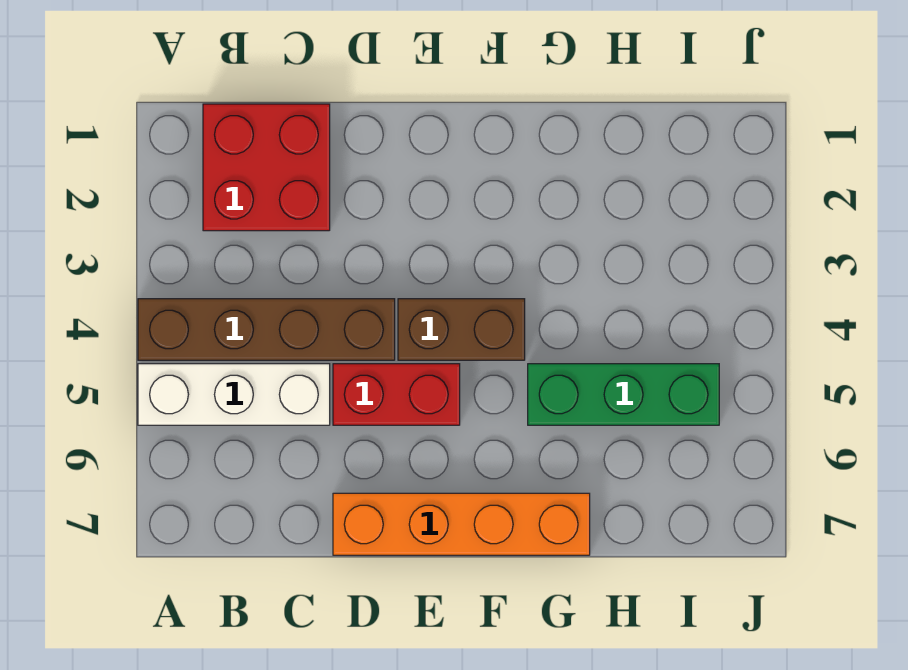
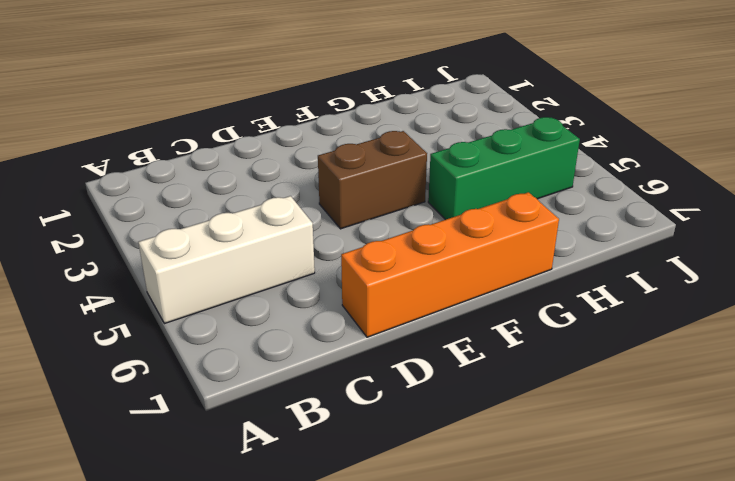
none -> brown 1x4 brick [138,299,395,360]
none -> red 2x2 brick [203,104,330,231]

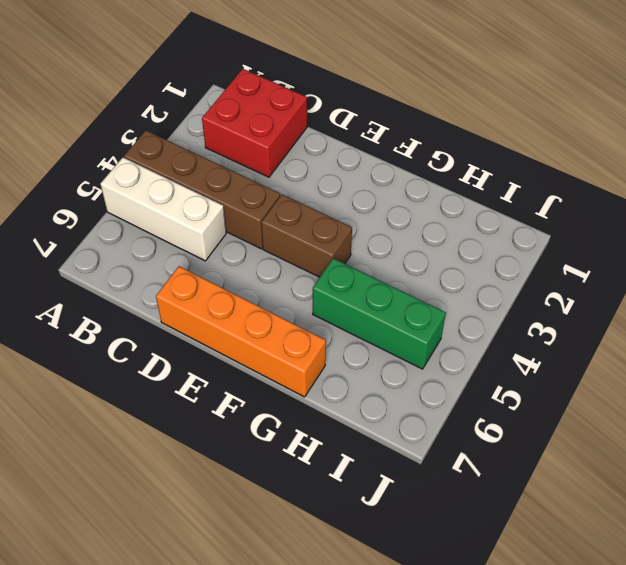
none -> red 1x2 brick [333,364,460,425]

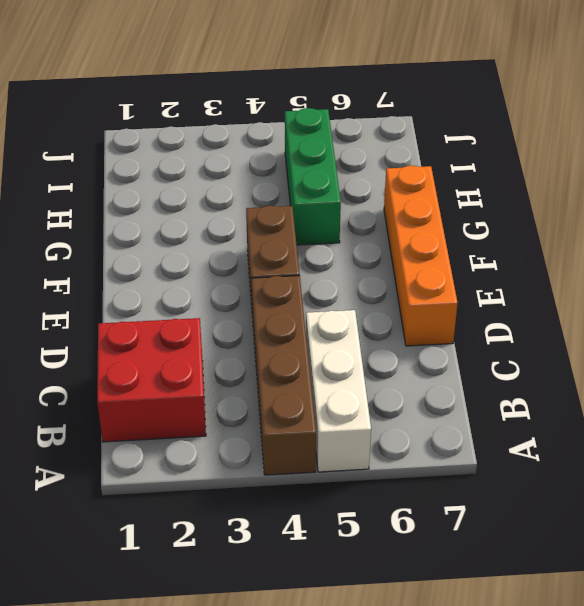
none -> red 1x2 brick [333,364,460,425]

